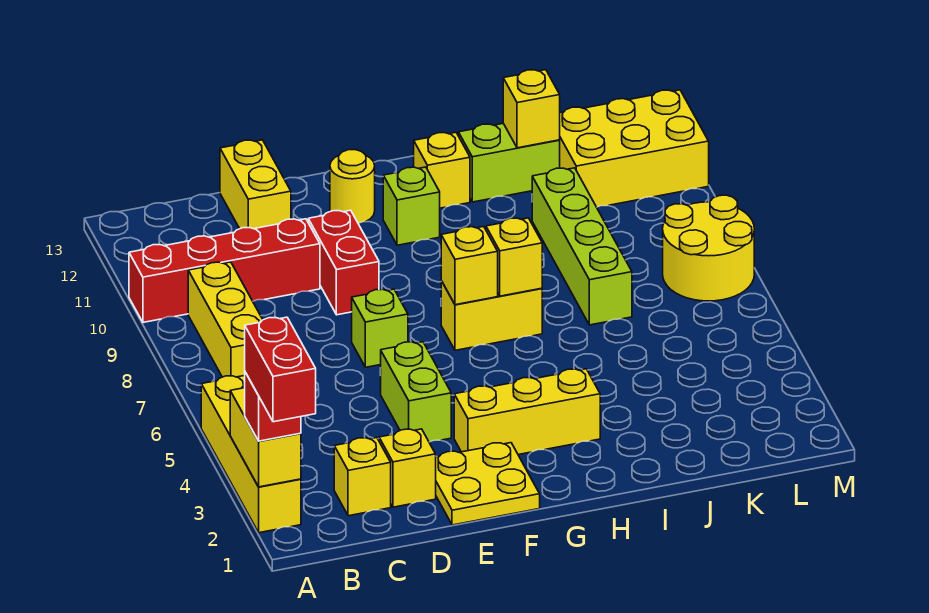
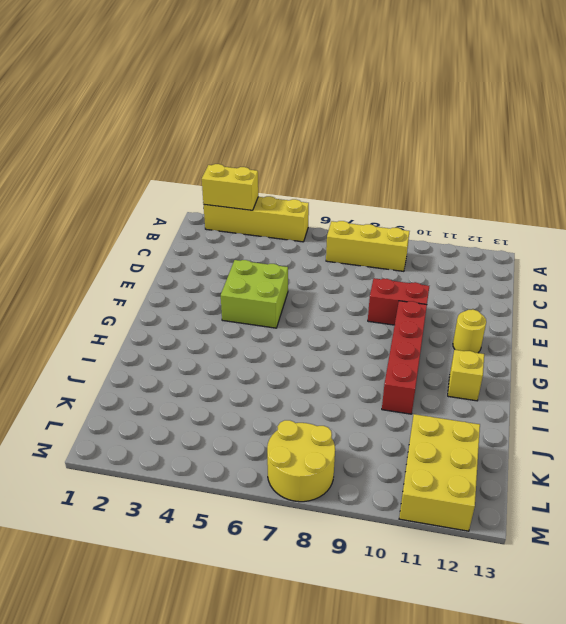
lime 2x2 brick [221,260,288,328] -> lime 1x2 brick [381,342,451,442]
red 1x4 brick [382,301,427,414] -> red 1x4 brick moved to [129,219,320,322]
none -> yellow 1x1 brick [334,438,391,516]
none -> yellow 1x1 brick [379,429,436,507]
none -> yellow 1x2 brick [220,140,291,229]

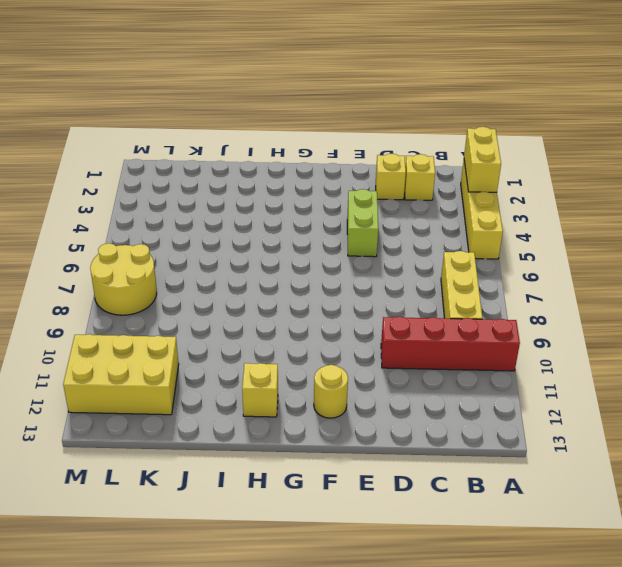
none -> yellow 1x2 brick [220,140,291,229]
none -> yellow 2x2 plate [436,443,540,525]
none -> lime 1x1 brick [352,289,408,367]

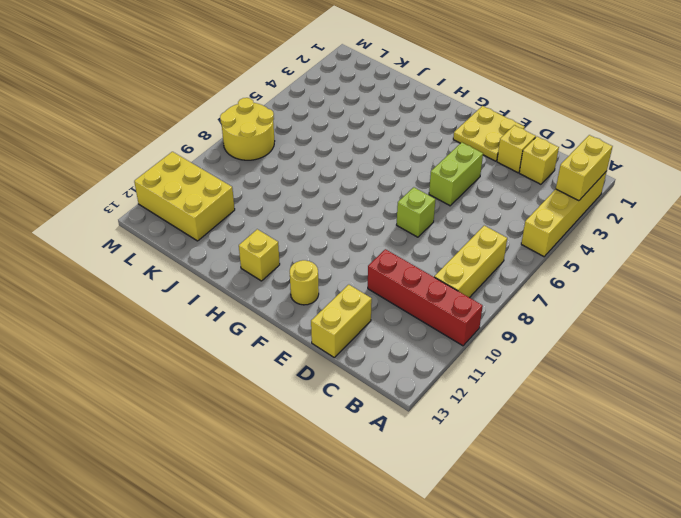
none -> red 1x2 brick [308,210,379,315]
none -> yellow 1x3 brick [454,369,600,455]
none -> yellow 1x2 brick [441,281,542,350]

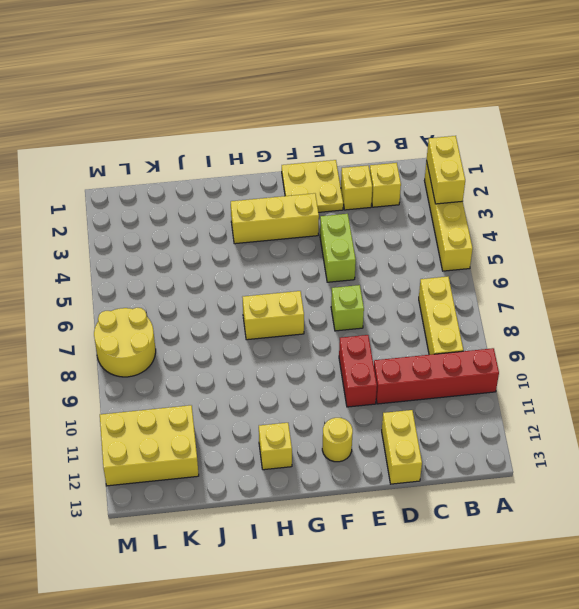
none -> lime 1x1 brick [383,167,440,245]
none -> lime 1x2 brick [458,123,560,202]
none -> lime 1x4 brick [532,168,632,325]

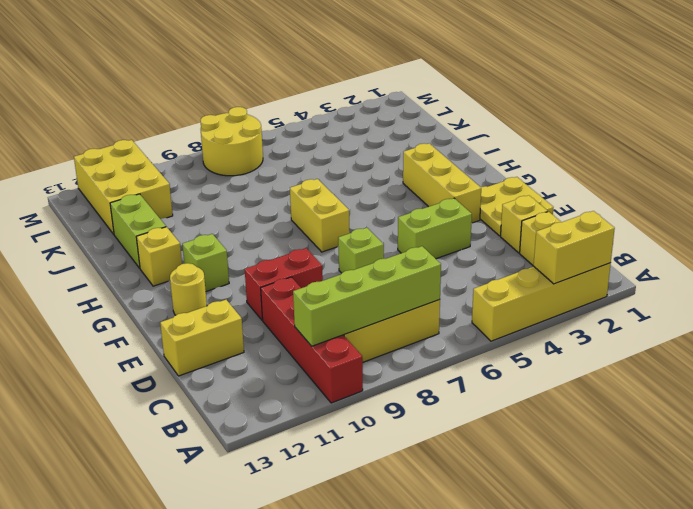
lime 1x4 brick [293,246,441,346] -> lime 1x4 brick moved to [532,168,632,325]
none -> yellow 1x1 brick [441,226,498,305]
none -> yellow 1x1 brick [486,218,542,296]
none -> yellow 1x1 brick [503,70,560,148]

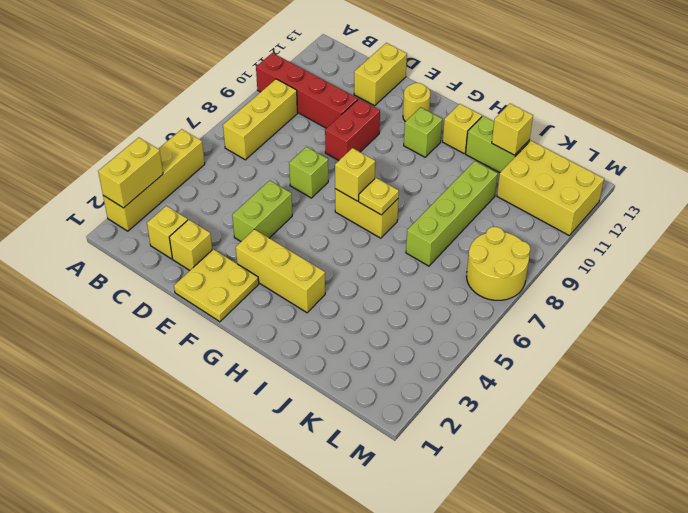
yellow 1x1 plate [359,178,399,215] -> yellow 1x1 brick [486,218,542,296]
none -> red 1x1 brick [245,372,301,441]
none -> red 1x2 brick [245,317,316,422]

